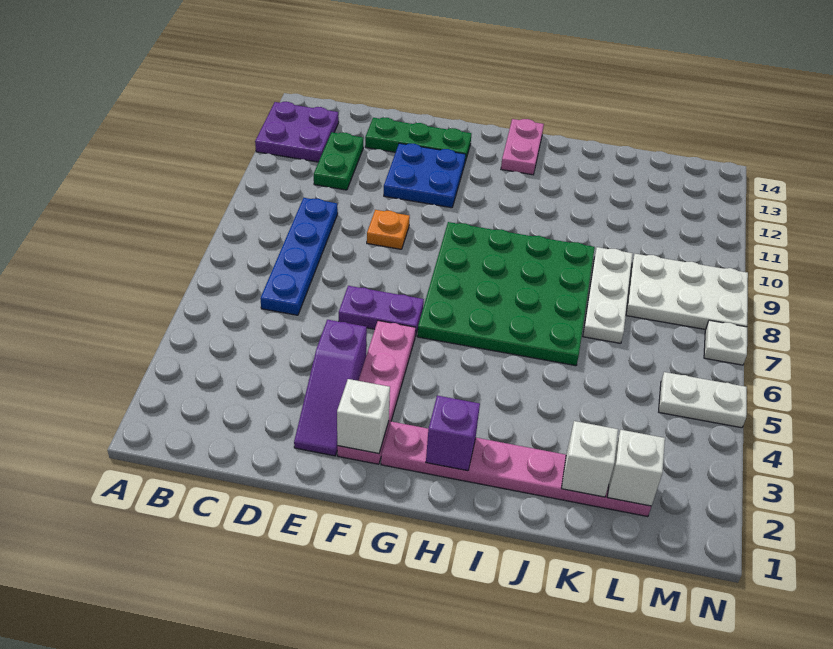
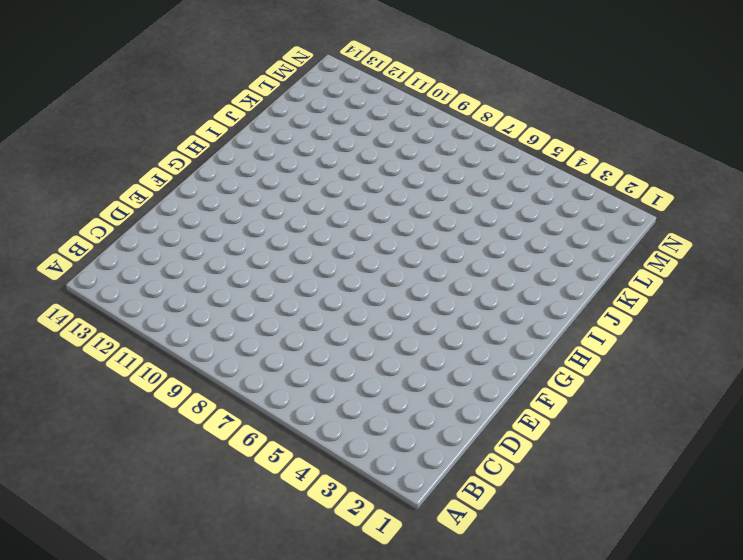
none -> purple 2x2 plate [255,102,339,162]
none -> blue 1x4 plate [260,198,338,315]
none -> green 1x2 plate [314,132,363,190]

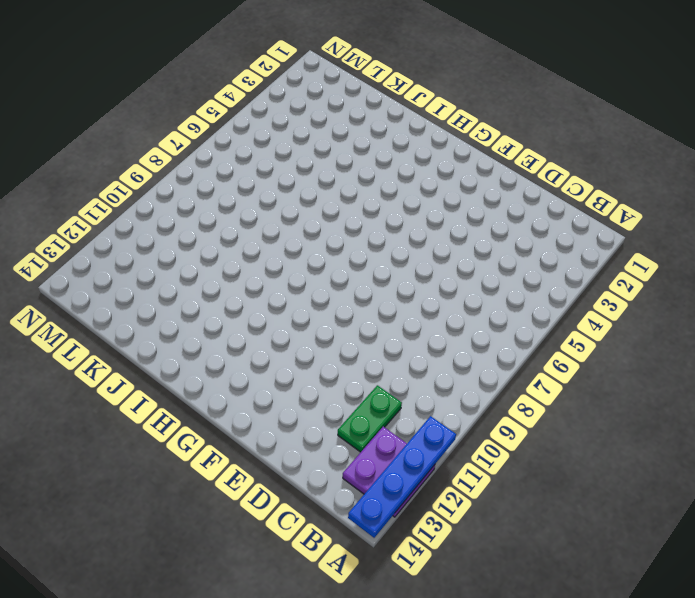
blue 1x4 plate [348,416,456,538] -> blue 1x4 plate moved to [260,198,338,315]
none -> green 1x3 plate [365,118,471,162]
none -> purple 1x3 slope [294,320,367,456]
none -> purple 1x2 plate [339,286,424,336]

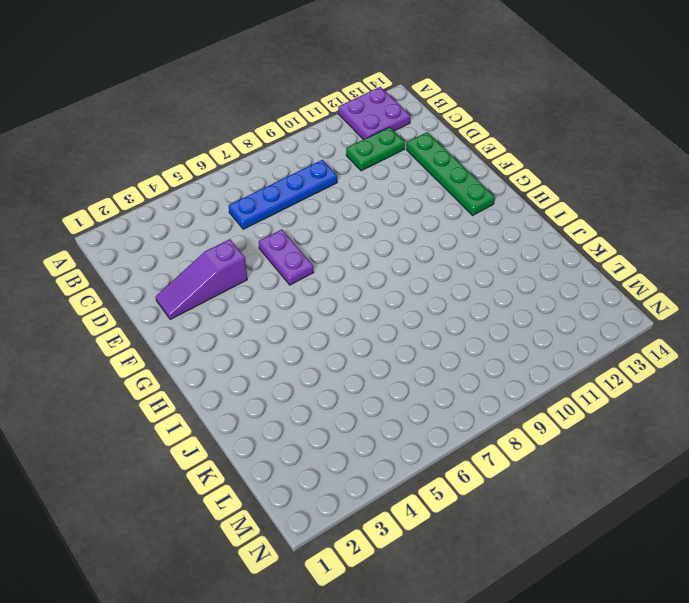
green 1x4 plate [406,132,495,215] -> green 1x3 plate [365,118,471,162]
none -> orange 1x1 plate [367,210,410,249]
none -> blue 2x2 plate [384,143,466,208]
none -> pink 1x4 plate [337,321,416,464]

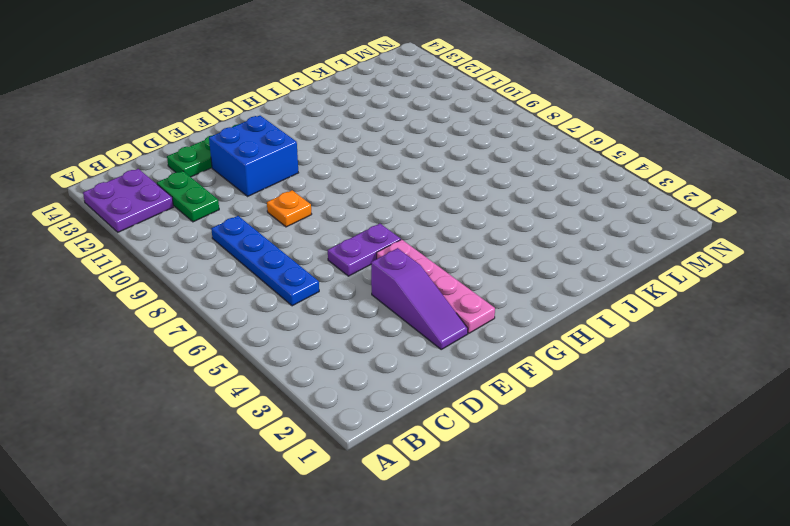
blue 2x2 brick [209,116,298,196] -> blue 2x2 plate [384,143,466,208]
none -> pink 1x6 plate [381,422,651,517]
none -> green 4x4 plate [417,222,595,366]
none -> pink 1x2 plate [501,119,544,175]

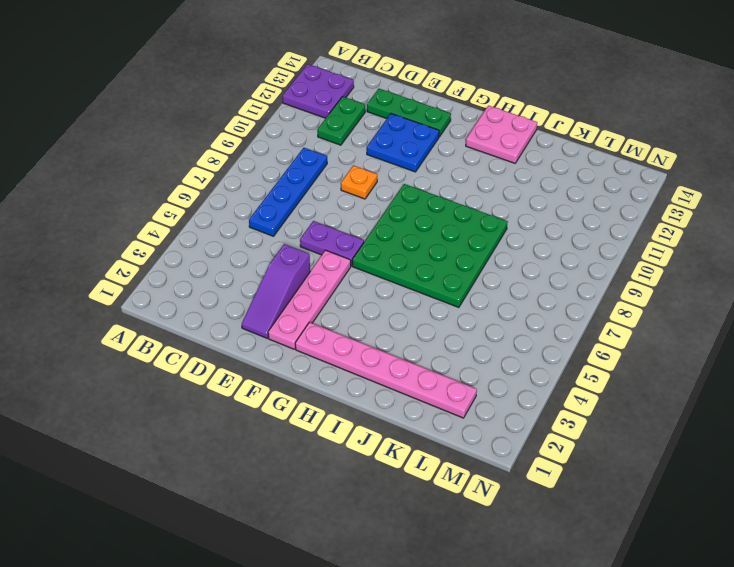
pink 2x2 plate [466,106,537,163] -> pink 1x2 plate [501,119,544,175]
none -> white 1x3 plate [583,247,633,343]
none -> white 2x3 plate [626,254,748,330]
none -> white 1x2 plate [659,372,747,428]

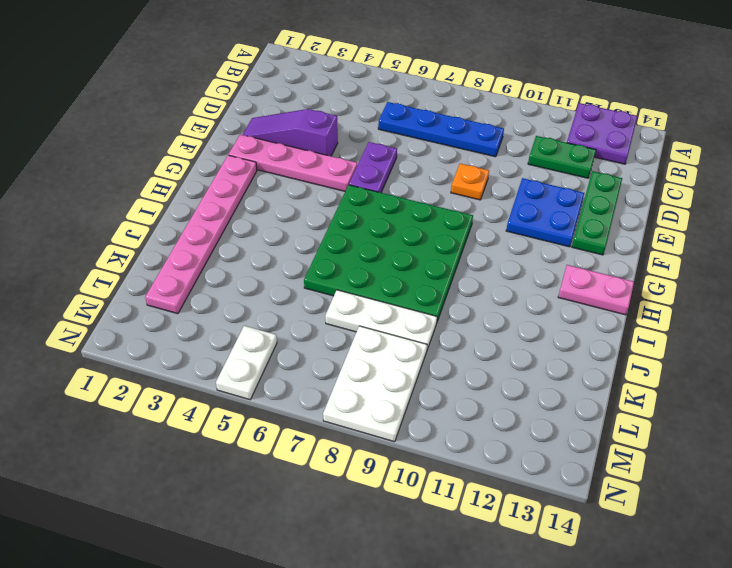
none -> white 1x1 plate [704,320,747,365]
none -> white 1x1 brick [337,379,390,454]
none -> purple 1x1 brick [426,396,480,471]

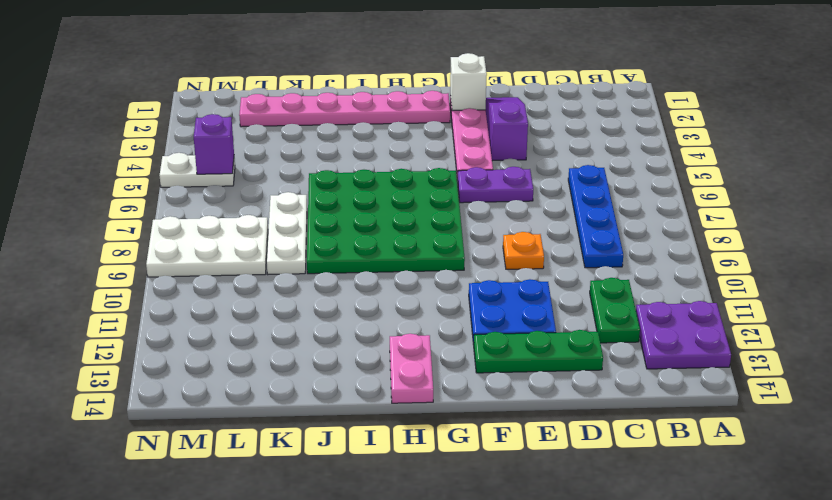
purple 1x1 brick [194,114,234,174] -> purple 1x1 brick moved to [426,396,480,471]
none -> white 1x1 plate [704,320,747,365]
none -> white 1x1 brick [562,421,618,497]
none -> white 1x1 brick [608,430,665,506]

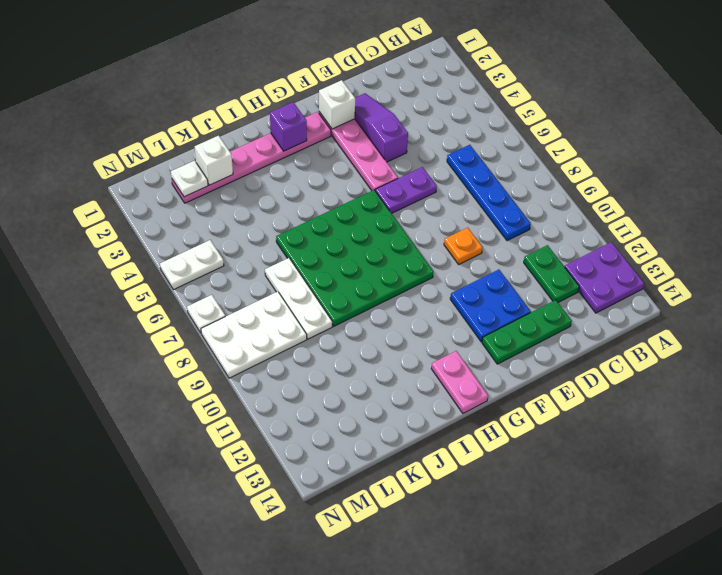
white 1x1 plate [171,161,208,197] -> white 1x1 brick [608,430,665,506]

